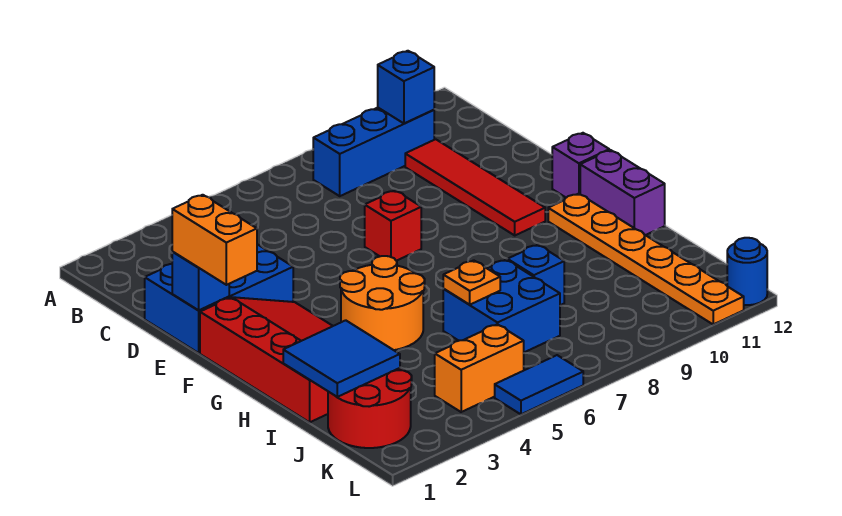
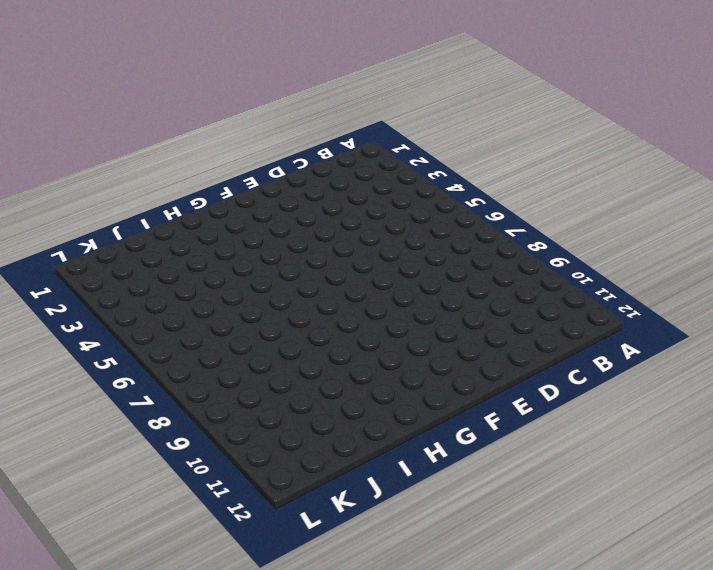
none -> blue 1x3 brick [313,108,434,196]
none -> red 1x4 tile [405,139,545,235]
none -> blue 2x3 brick [145,244,293,353]

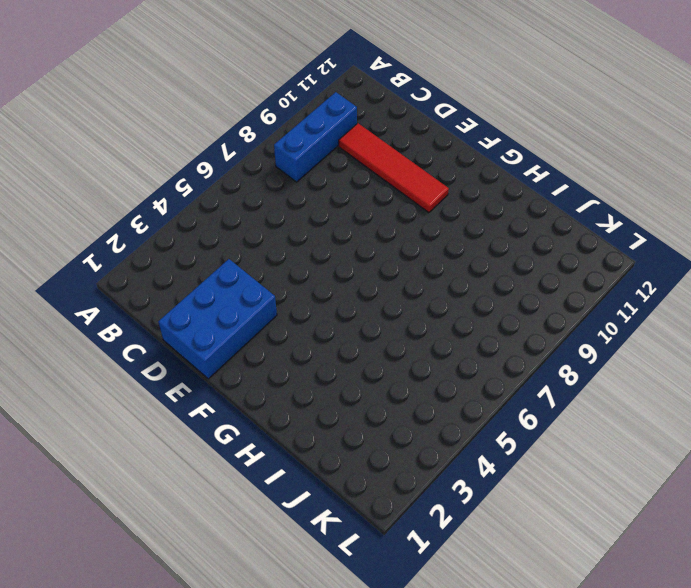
none -> red 1x1 brick [365,191,421,261]
none -> red 3x4 slope [200,297,403,422]
none -> purple 1x1 brick [552,133,609,198]

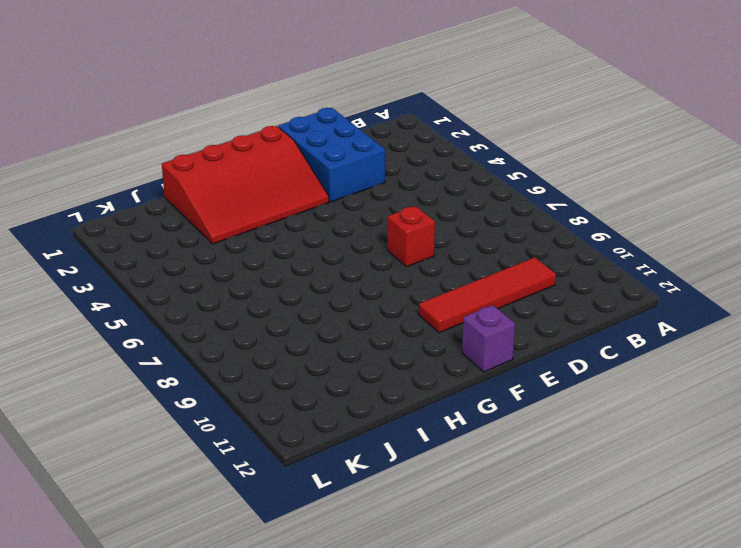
none -> blue 1x3 brick [313,108,434,196]
none -> orange 2x2 round brick [340,256,425,350]
none -> orange 1x6 plate [548,194,744,324]

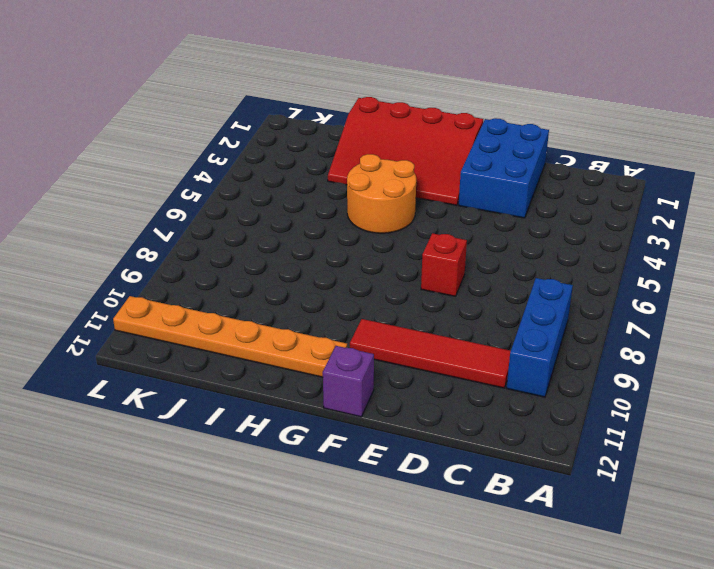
none -> purple 1x2 brick [580,150,665,235]
none -> blue 2x2 brick [443,260,560,352]
none -> blue 1x1 brick [507,245,564,305]

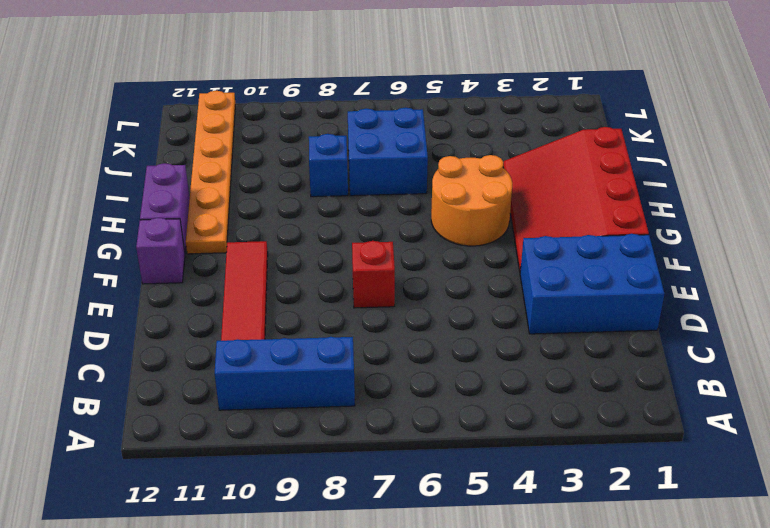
none -> red 2x2 round brick [328,368,412,448]
none -> orange 1x2 brick [435,324,524,412]
none -> blue 1x2 tile [495,355,583,414]

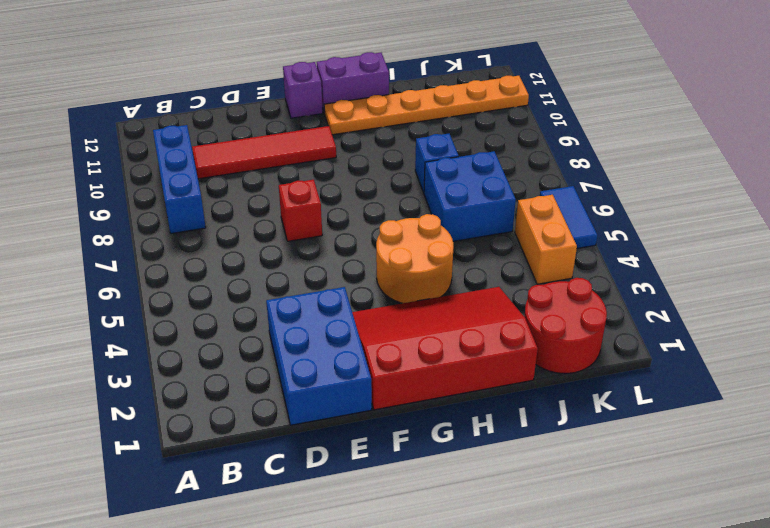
none -> blue 1x1 round brick [727,238,767,305]
none -> blue 1x1 brick [378,51,434,124]
none -> blue 1x1 brick [172,252,229,310]

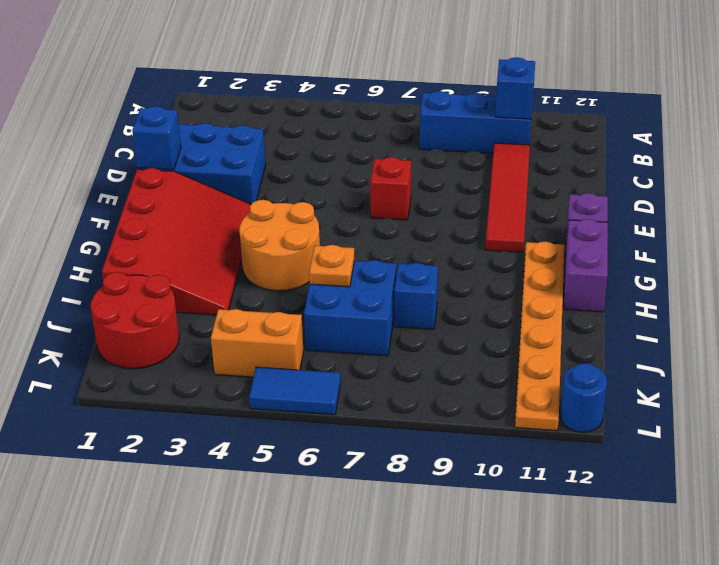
none -> blue 2x2 tile [283,320,400,397]
none -> orange 1x2 brick [172,195,257,285]

